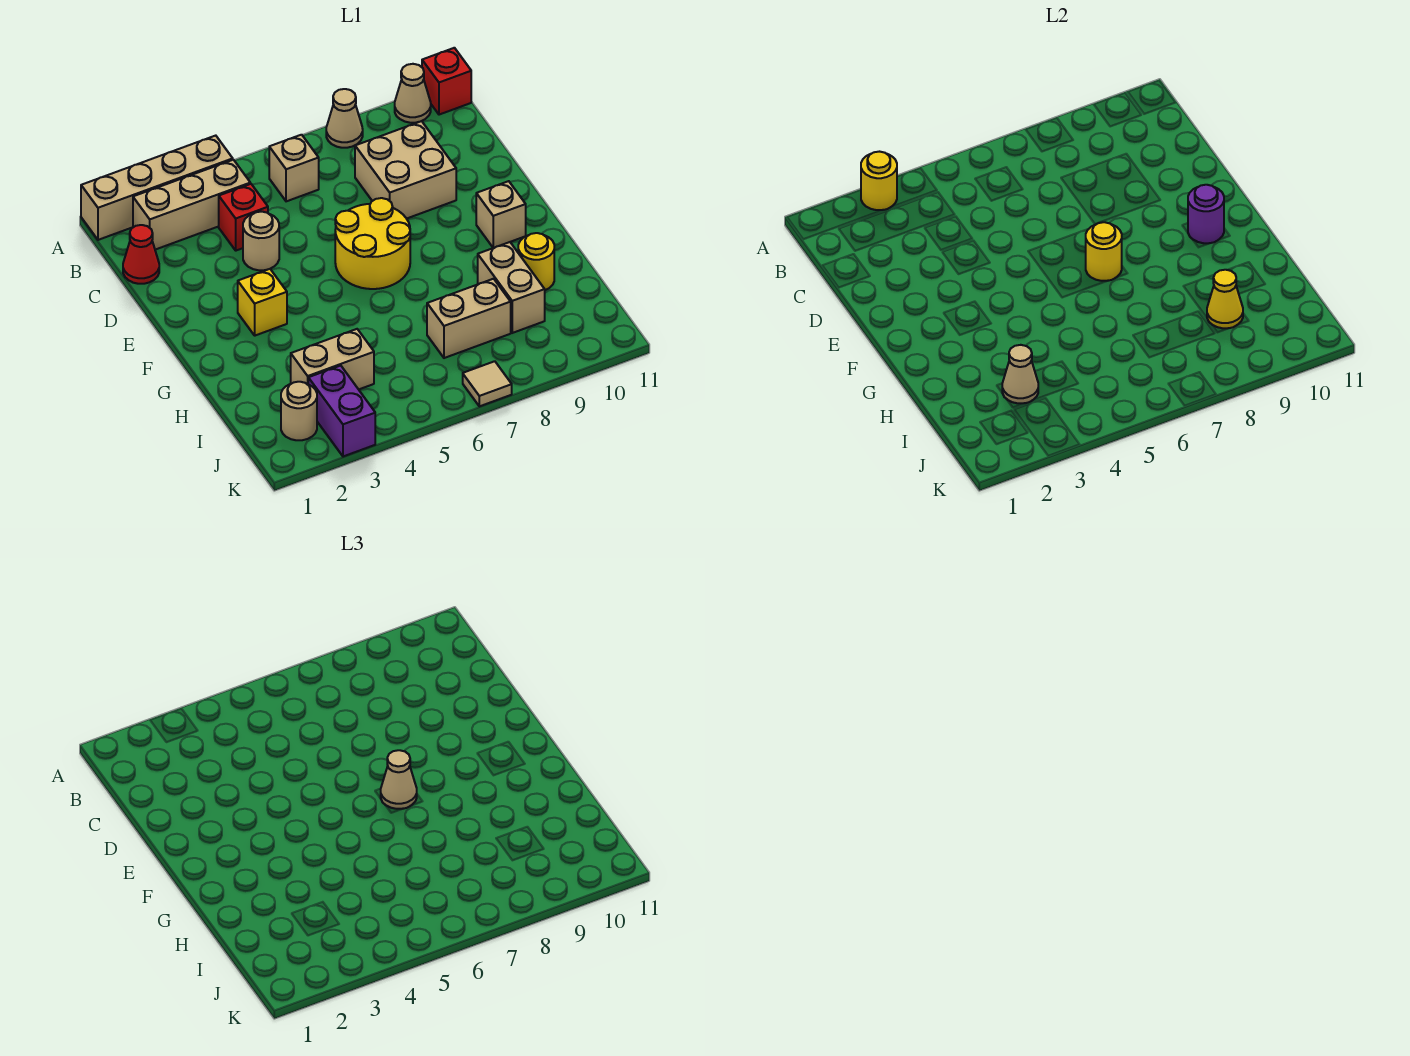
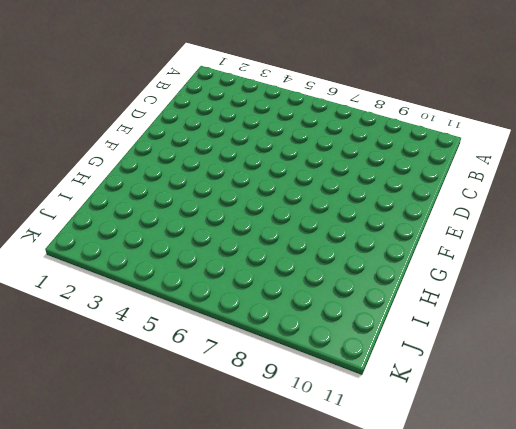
none -> tan 1x4 brick [81,136,233,240]
none -> tan 1x1 cone [326,89,363,148]
none -> tan 1x1 cone [395,64,431,123]

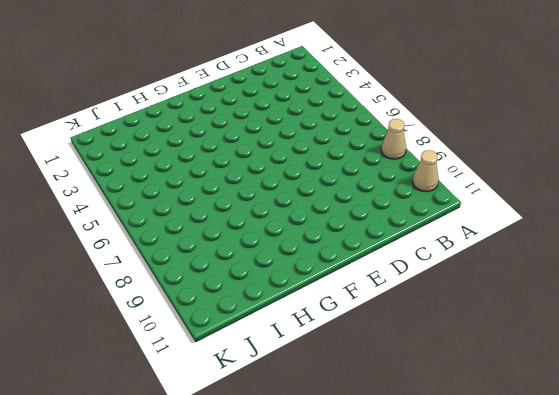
none -> tan 1x4 brick [81,136,233,240]
none -> red 1x1 brick [422,48,471,115]
none -> tan 1x3 brick [133,160,250,250]

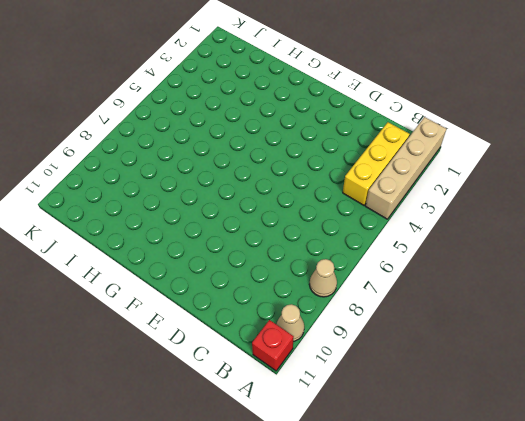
yellow 1x3 brick [343,122,410,205] -> tan 1x3 brick [133,160,250,250]
none -> tan 1x1 brick [269,135,319,201]
none -> red 1x1 cone [123,225,159,284]
none -> red 1x1 brick [219,184,268,251]

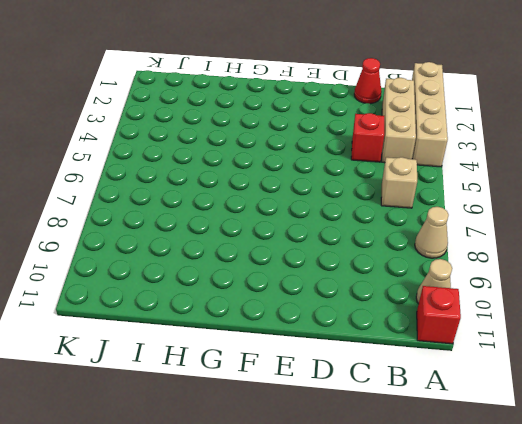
none -> tan 2x2 brick [355,121,456,219]
none -> tan 1x1 round brick [243,212,279,270]
none -> yellow 2x2 round brick [335,198,410,289]

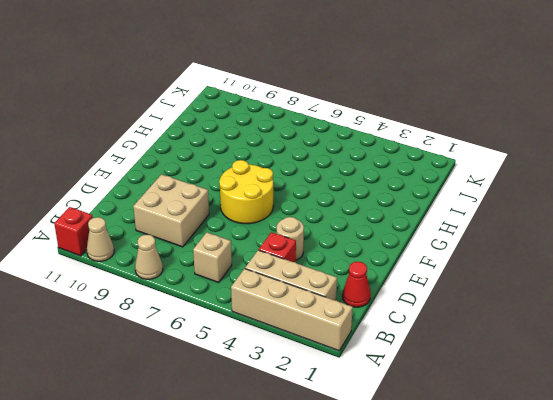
none -> yellow 1x1 brick [238,269,287,336]
none -> tan 1x1 brick [476,181,526,248]
none -> tan 1x2 brick [478,242,545,333]

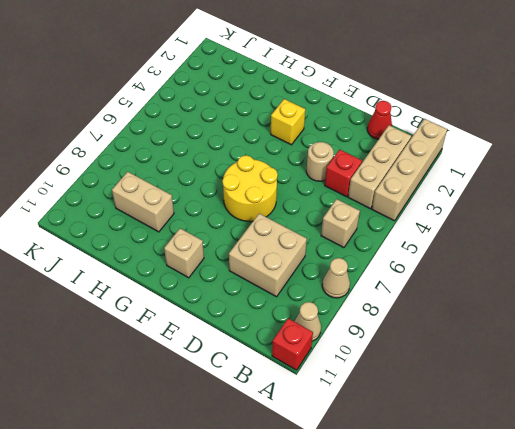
none -> yellow 1x1 round brick [518,233,554,290]
none -> tan 1x2 brick [291,329,374,389]
none -> tan 1x2 brick [427,279,511,358]

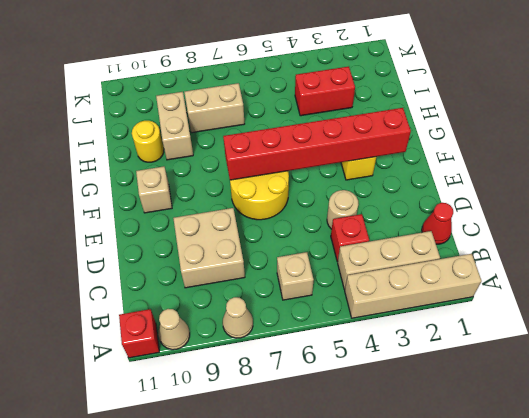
red 1x6 brick [223,108,411,180] -> yellow 1x1 round brick [1086,222,1122,281]
red 1x2 brick [295,67,355,116] -> tan 1x2 brick [291,329,374,389]
none -> tan 1x1 round brick [281,382,317,440]
none -> purple 1x2 brick [308,366,375,457]
none -> tan 1x1 tile [463,361,512,406]

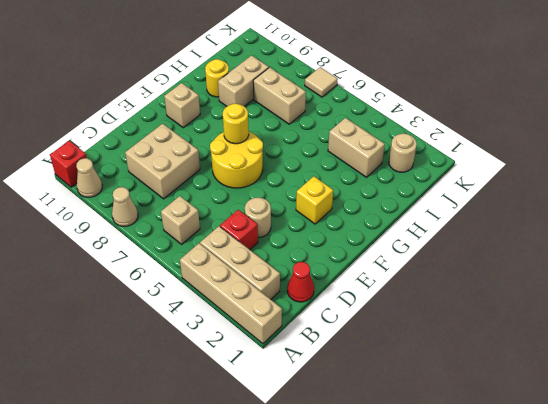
none -> purple 1x2 brick [308,366,375,457]
none -> yellow 1x1 round brick [861,152,897,210]
none -> purple 1x1 round brick [1188,185,1224,243]

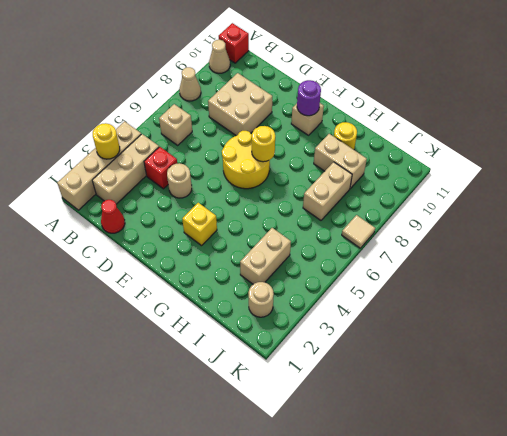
none -> purple 1x2 brick [308,366,375,457]
none -> tan 1x1 cone [1002,345,1038,403]
none -> yellow 1x1 cone [1207,270,1243,328]

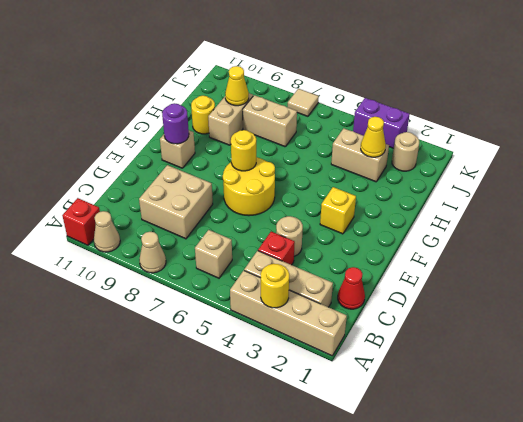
yellow 1x1 cone [361,117,386,157] -> tan 1x1 cone [1002,345,1038,403]
purple 1x2 brick [353,98,410,148] -> purple 1x2 brick turned to [308,366,375,457]
none -> tan 1x1 cone [381,750,417,809]

